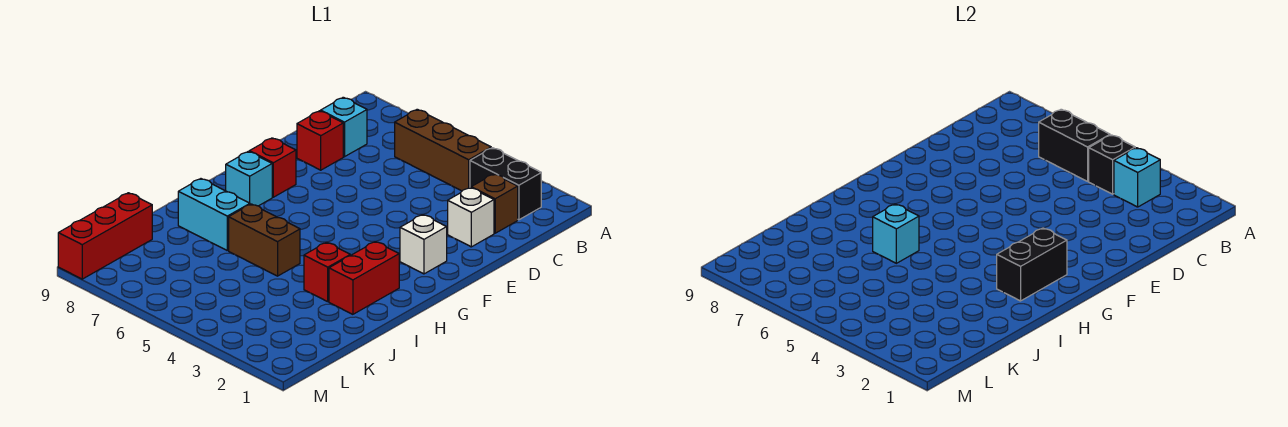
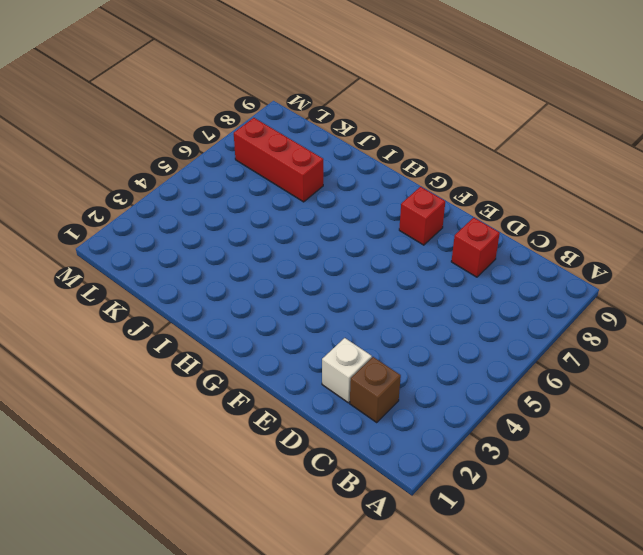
red 1x3 brick [234,118,323,202] -> red 1x3 brick moved to [58,193,152,279]
none -> black 1x2 brick [470,148,541,220]
none -> brown 1x3 brick [395,109,491,191]
none -> cyan 1x1 brick [321,97,367,157]

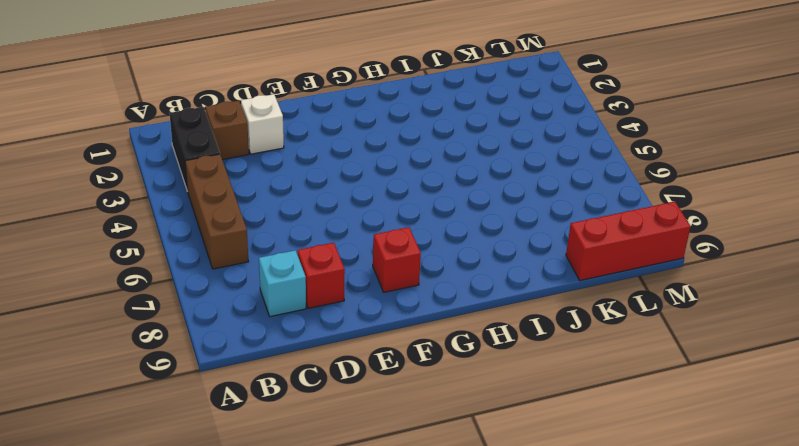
none -> white 1x1 brick [400,215,447,274]
none -> cyan 1x1 brick [226,151,272,206]
none -> red 1x2 brick [329,242,399,314]

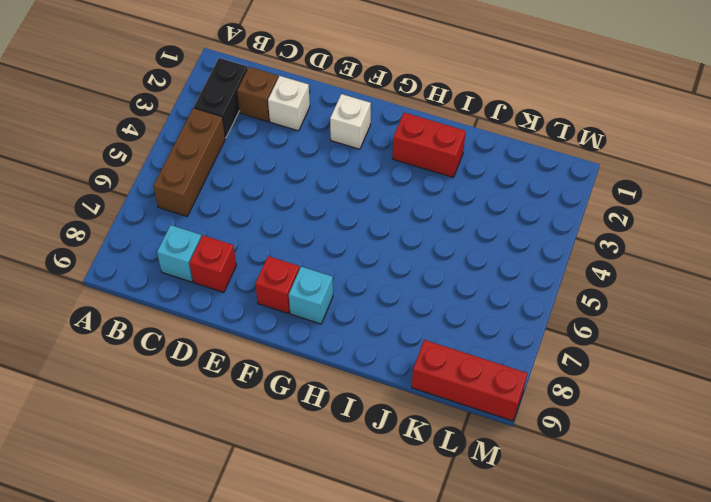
none -> red 1x1 brick [304,242,350,302]
none -> brown 1x2 brick [229,204,300,276]
none -> cyan 1x2 brick [178,179,250,250]

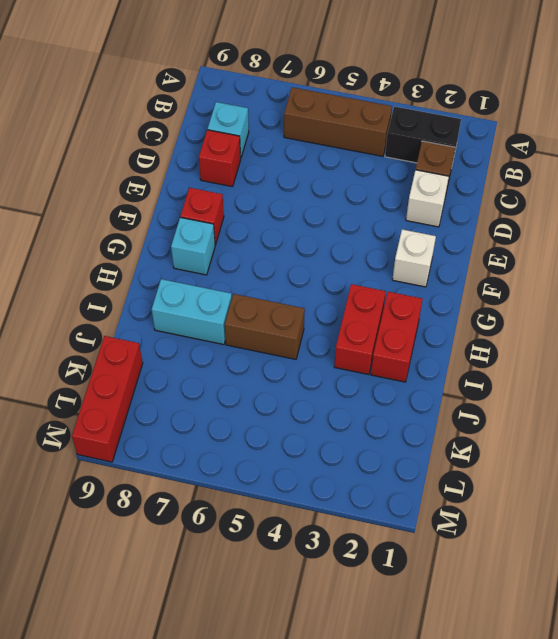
red 1x2 brick [334,284,386,375] -> red 1x1 brick [304,242,350,302]
none -> cyan 1x1 brick [1114,148,1160,207]
none -> black 1x1 brick [1089,135,1135,194]
none -> black 1x2 brick [1039,109,1110,181]

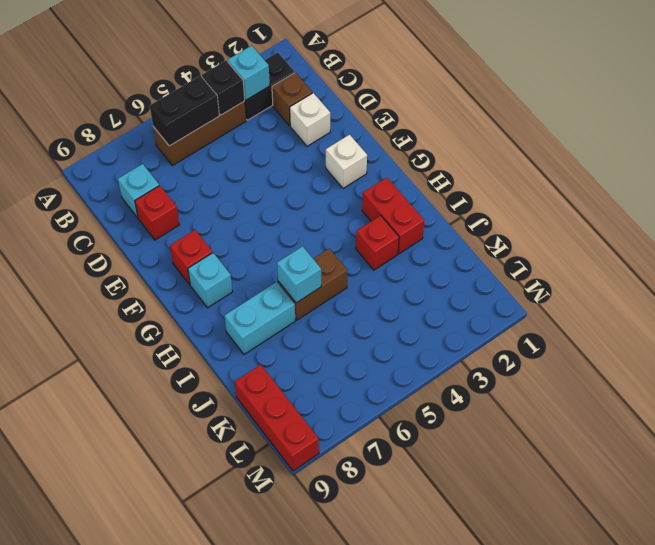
none -> black 1x2 brick [997,228,1067,301]

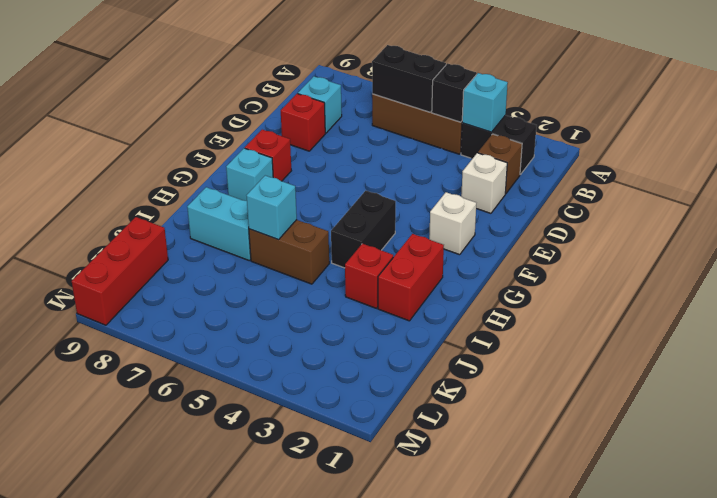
black 1x2 brick [331,191,396,268] -> black 1x2 brick moved to [997,228,1067,301]

